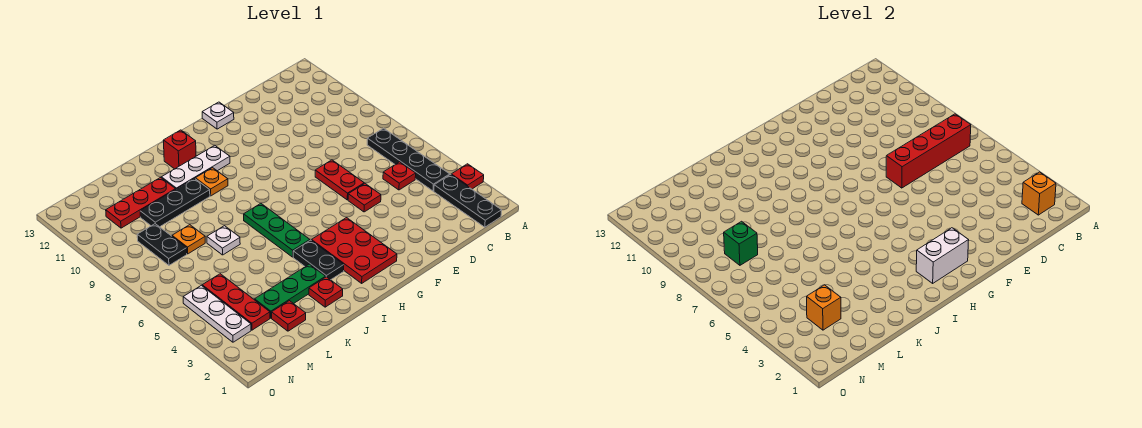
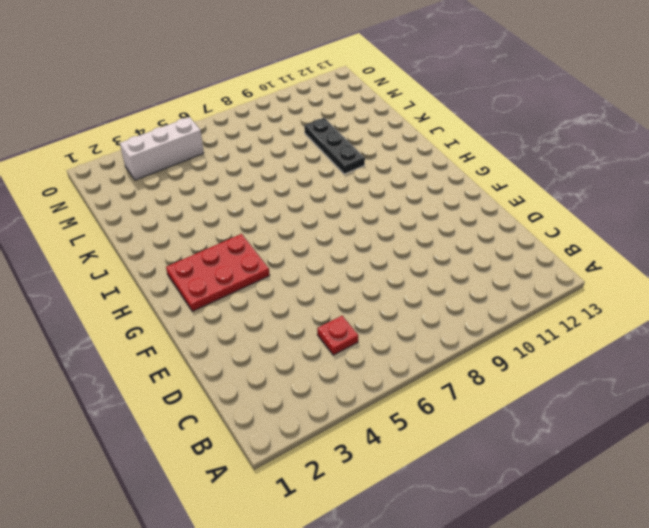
white 1x3 brick [120,117,204,180] -> white 1x3 plate [183,285,251,342]
none -> red 1x1 plate [451,164,484,189]
none -> black 1x3 plate [434,175,502,227]
none -> black 1x4 plate [367,128,450,191]

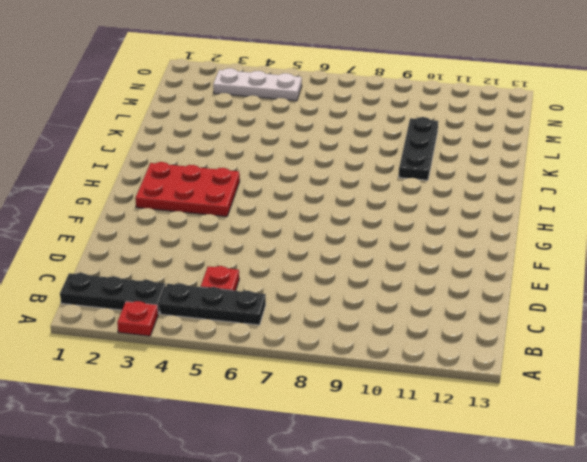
black 1x3 plate [160,283,266,325] -> black 1x4 plate [367,128,450,191]
none -> red 1x1 plate [348,184,381,212]
none -> red 1x2 plate [315,160,364,200]
none -> white 1x1 plate [202,102,234,129]

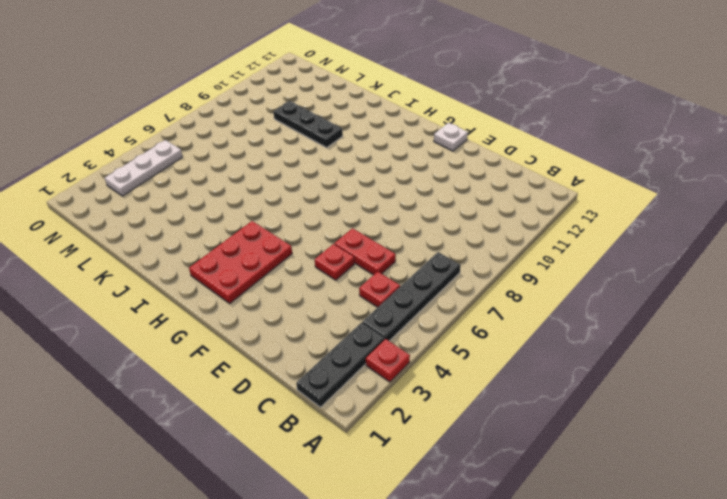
red 1x2 plate [334,228,396,275] -> red 1x2 plate turned to [315,160,364,200]
none -> white 1x3 plate [161,145,230,189]
none -> black 1x2 plate [293,240,344,280]
none -> green 1x3 plate [244,204,310,257]

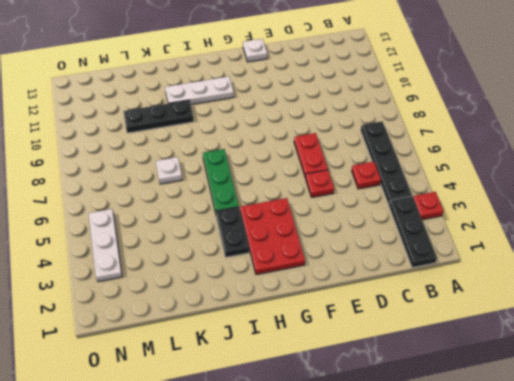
none -> orange 1x1 plate [195,168,228,196]
none -> red 1x1 brick [163,130,196,169]
none -> red 1x1 plate [309,277,343,307]

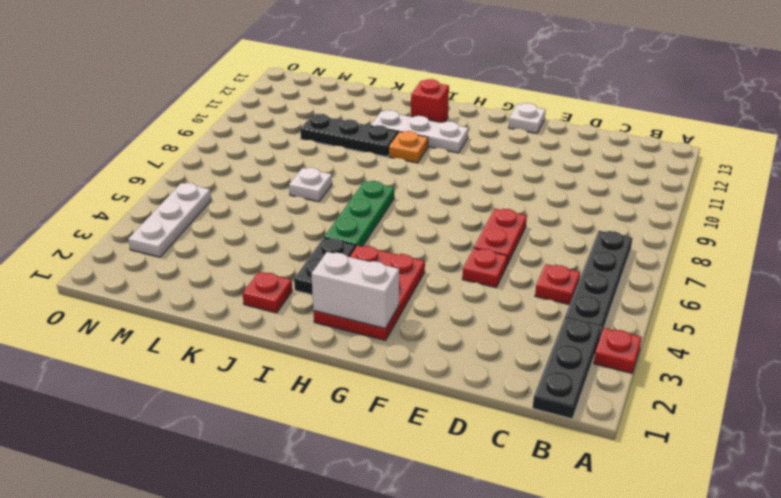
none -> green 1x3 plate [255,264,326,318]
none -> red 1x3 plate [106,178,176,228]
none -> red 1x1 plate [272,301,306,331]

